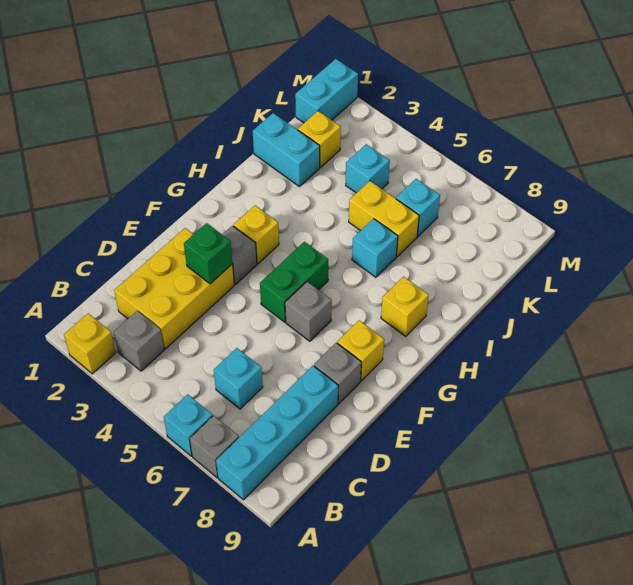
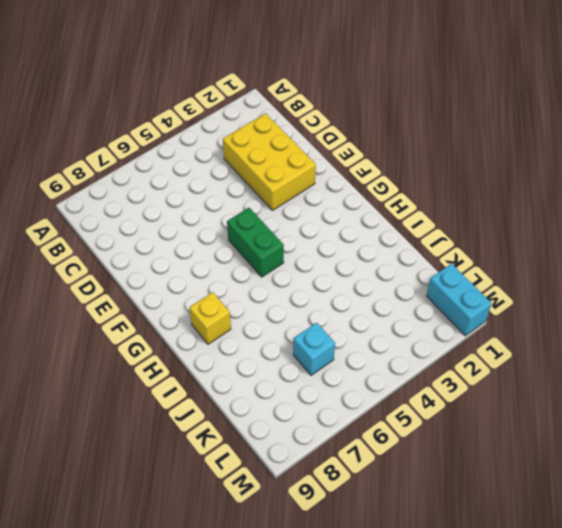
none -> yellow 1x1 brick [64,313,116,374]
none -> cyan 1x1 brick [164,394,213,456]
none -> grey 1x1 brick [190,415,239,478]

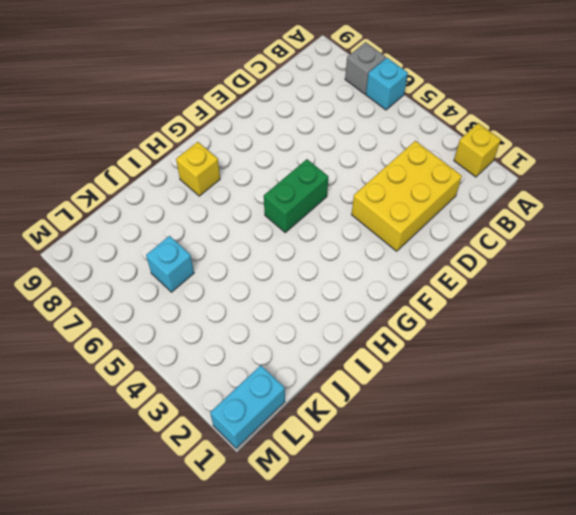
none -> cyan 1x4 brick [216,366,338,500]
none -> grey 1x1 brick [114,311,164,371]
none -> cyan 1x1 brick [214,348,263,409]

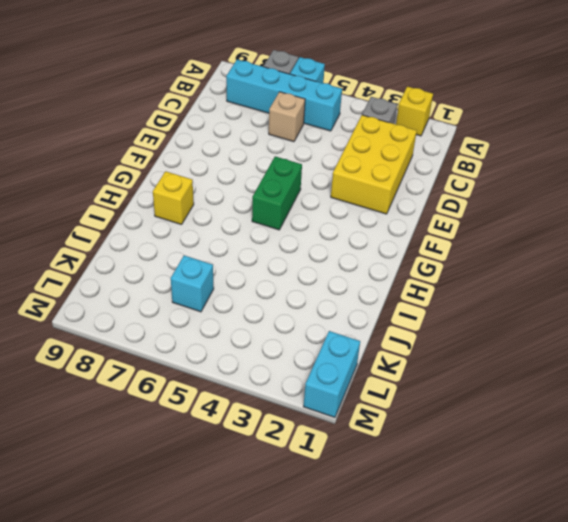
cyan 1x4 brick [226,60,342,131] -> cyan 1x4 brick turned to [216,366,338,500]
tan 1x1 brick [269,92,305,142] -> cyan 1x1 brick [214,348,263,409]
none -> grey 1x1 brick [314,343,361,404]
none -> grey 1x1 brick [222,226,257,284]
none -> grey 1x1 brick [285,282,332,341]

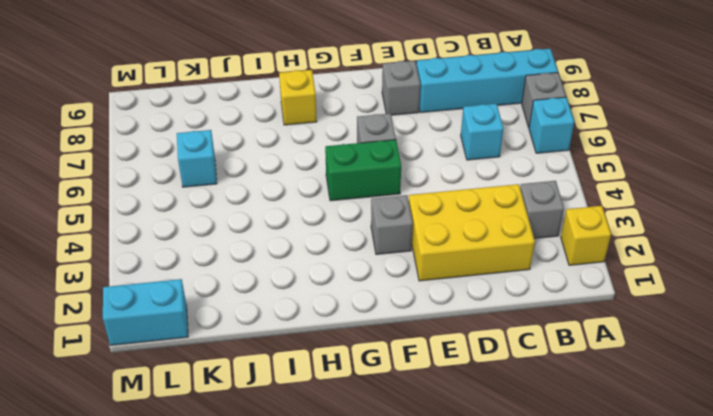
none -> yellow 1x1 brick [337,321,384,381]
none -> yellow 1x1 brick [233,206,279,264]
none -> cyan 1x1 brick [352,219,398,277]

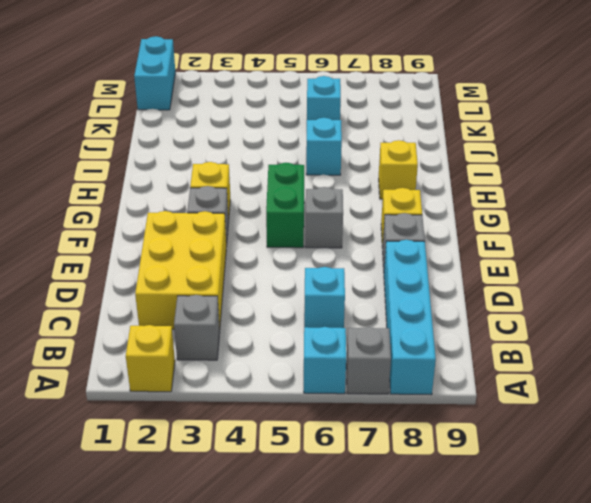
none -> cyan 1x2 brick [253,113,320,186]
none -> yellow 1x2 brick [349,181,419,257]
none -> yellow 1x1 brick [298,111,341,167]

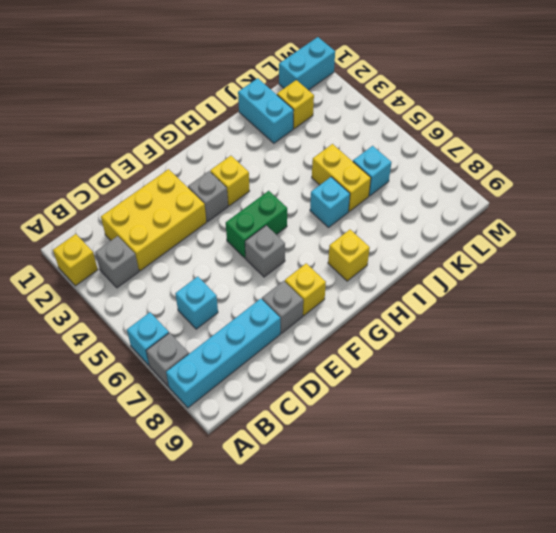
none -> cyan 1x1 brick [346,144,390,193]
none -> green 1x1 brick [184,223,232,284]

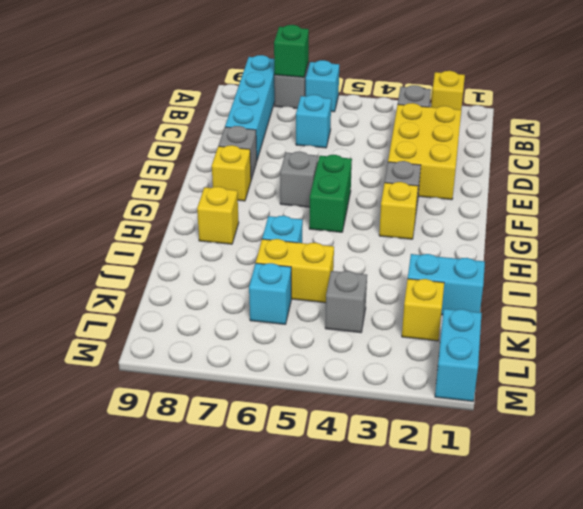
green 1x1 brick [274,25,309,77] -> green 1x1 brick moved to [184,223,232,284]
grey 1x1 brick [325,271,367,333] -> cyan 1x1 brick [346,144,390,193]

